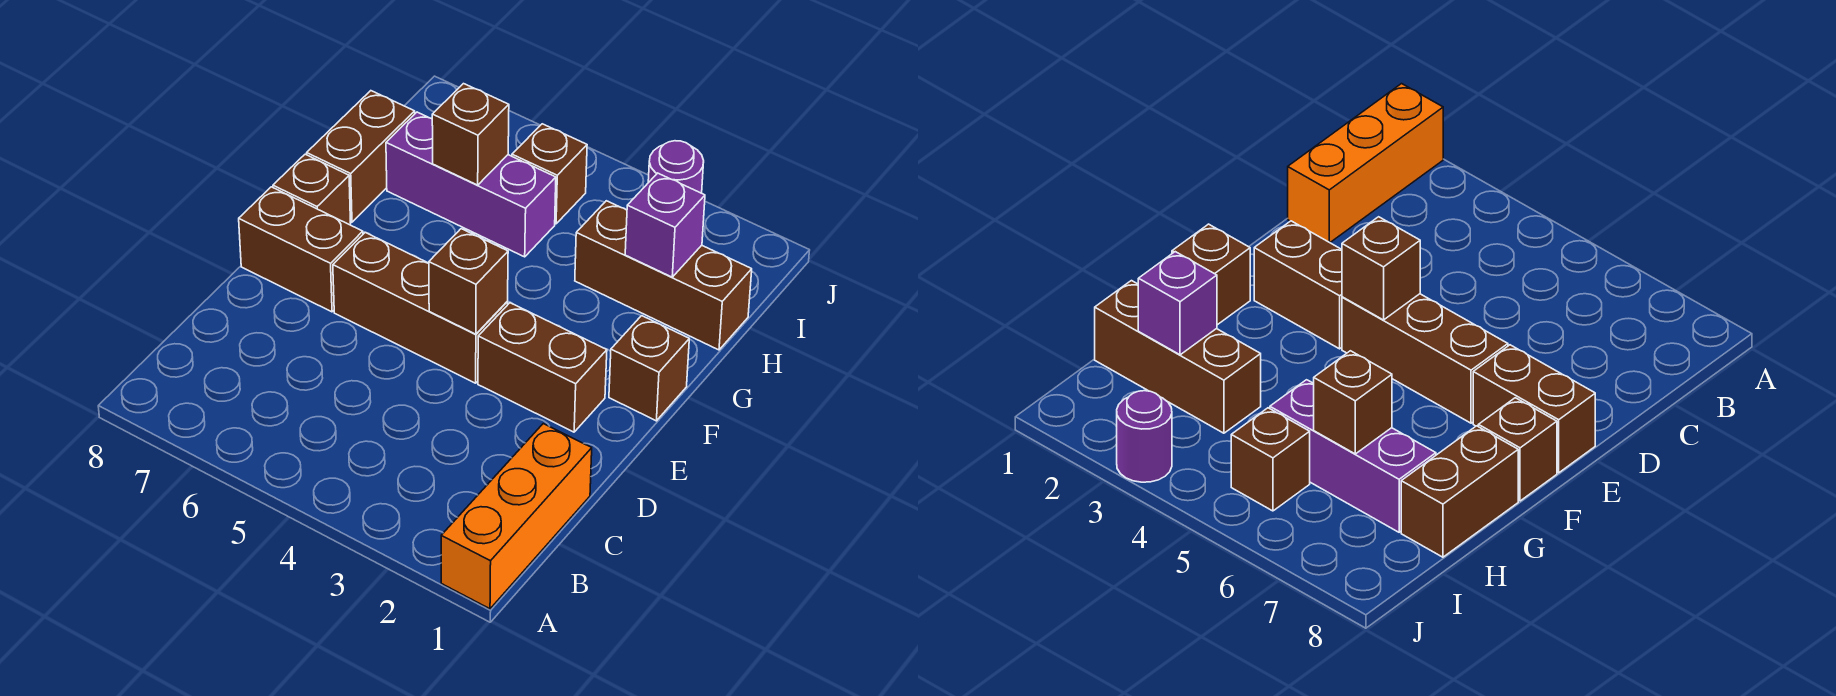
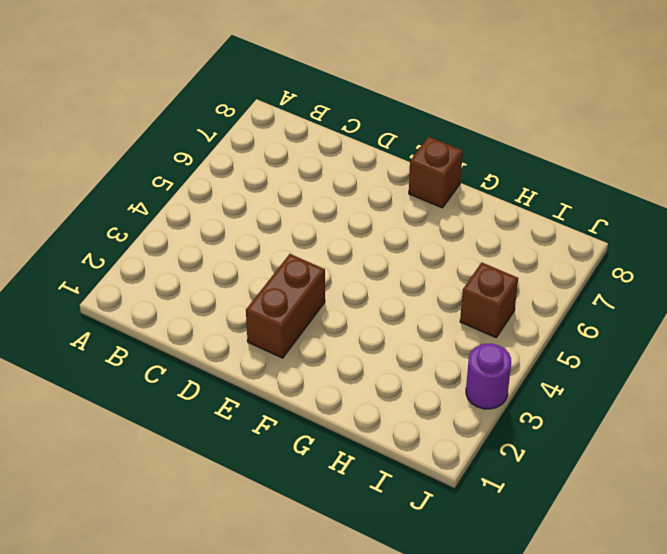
none -> orange 1x3 brick [441,424,592,609]
none -> brown 1x3 brick [333,232,508,383]
none -> brown 1x2 brick [239,187,363,312]

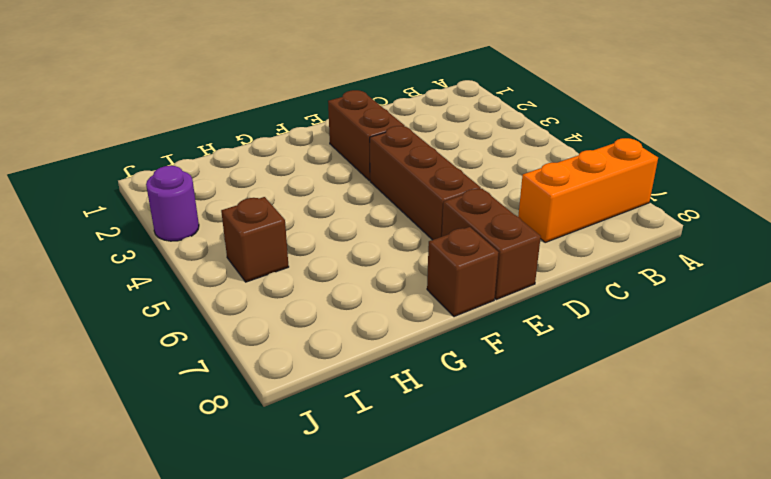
orange 1x3 brick [518,138,658,242] -> orange 1x3 brick moved to [441,424,592,609]
none -> brown 1x1 brick [609,316,689,421]
none -> brown 1x2 brick [307,91,415,222]
none -> brown 1x3 brick [575,201,752,350]

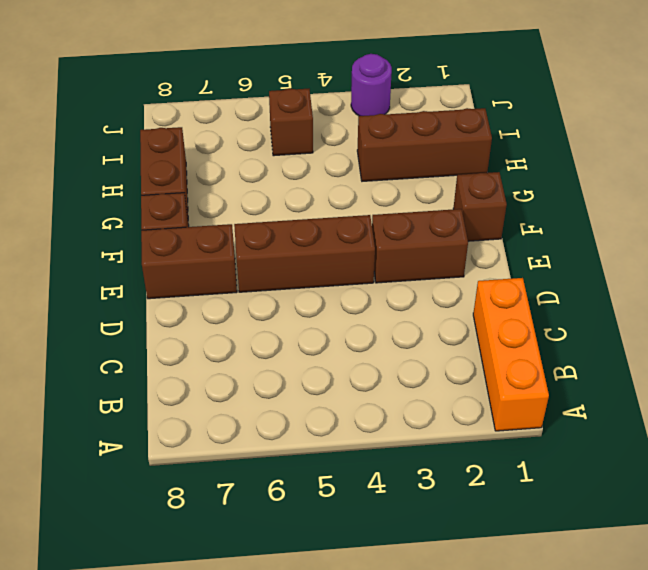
none -> purple 1x3 brick [386,112,556,257]
none -> brown 1x1 brick [429,229,508,334]
none -> purple 1x1 brick [625,173,705,277]

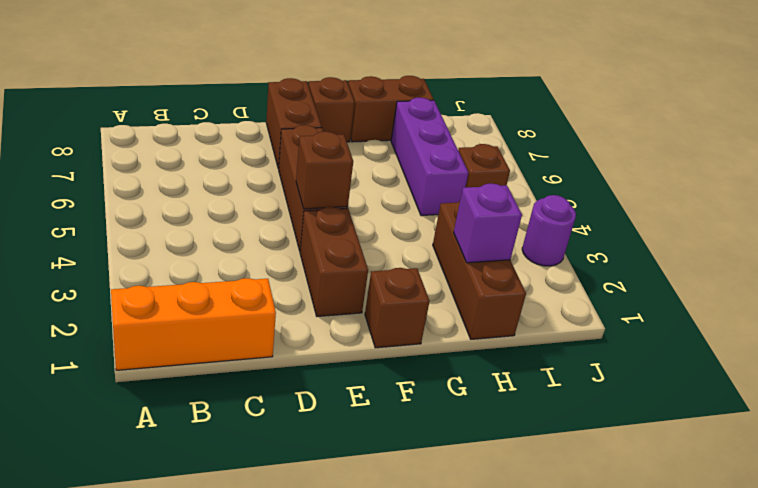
none -> brown 1x1 brick [432,84,509,185]

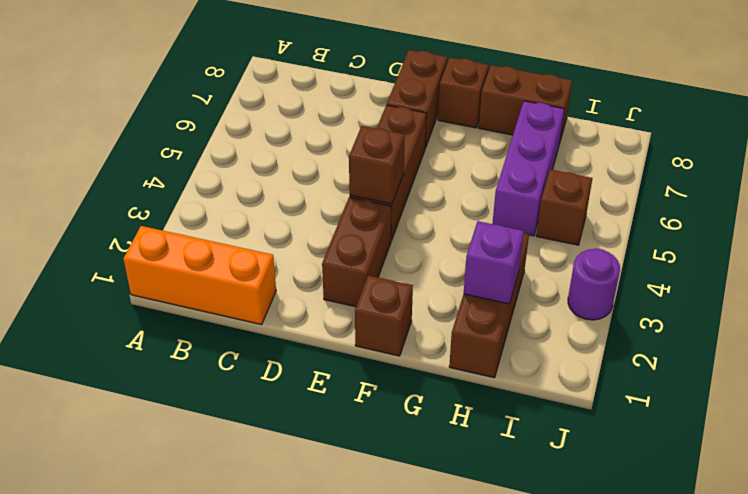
none -> brown 1x1 brick [432,84,509,185]

